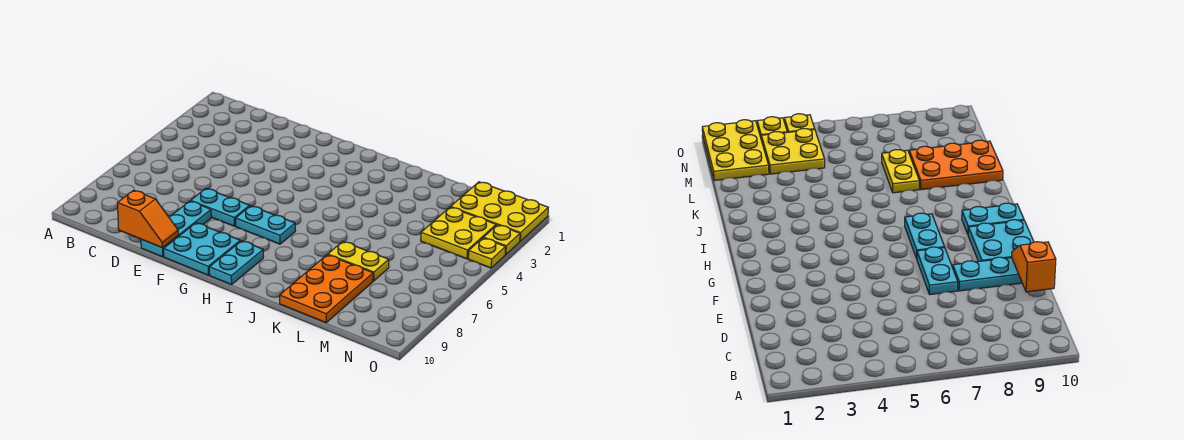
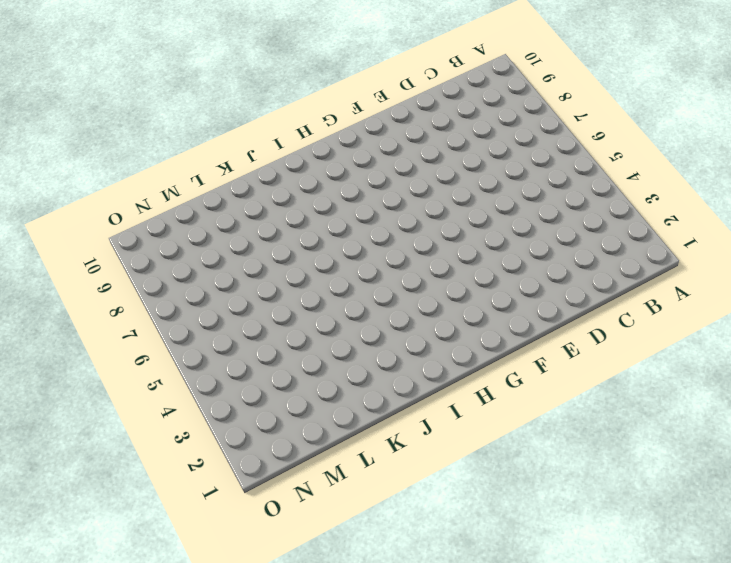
none -> cyan 1x2 plate [191,189,250,226]
none -> cyan 1x3 plate [141,201,211,257]
none -> cyan 2x2 plate [164,223,240,275]

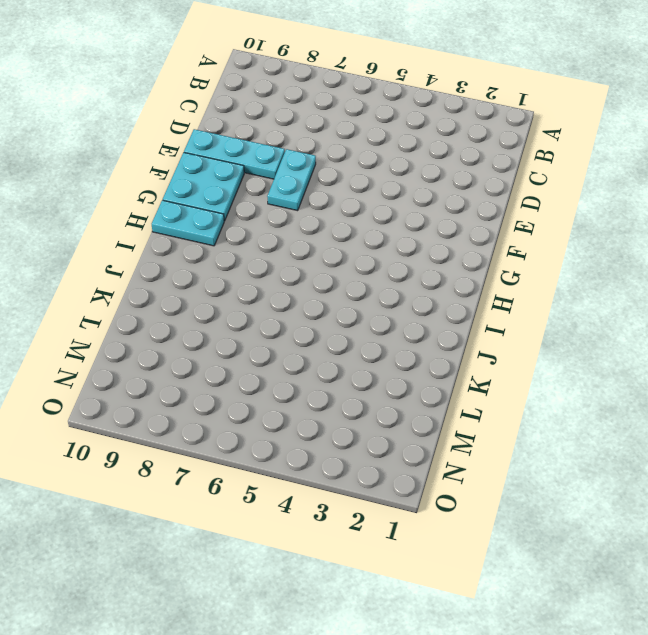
none -> cyan 1x2 plate [235,206,295,244]
none -> yellow 1x2 plate [328,242,389,281]
none -> orange 2x3 plate [280,255,373,323]

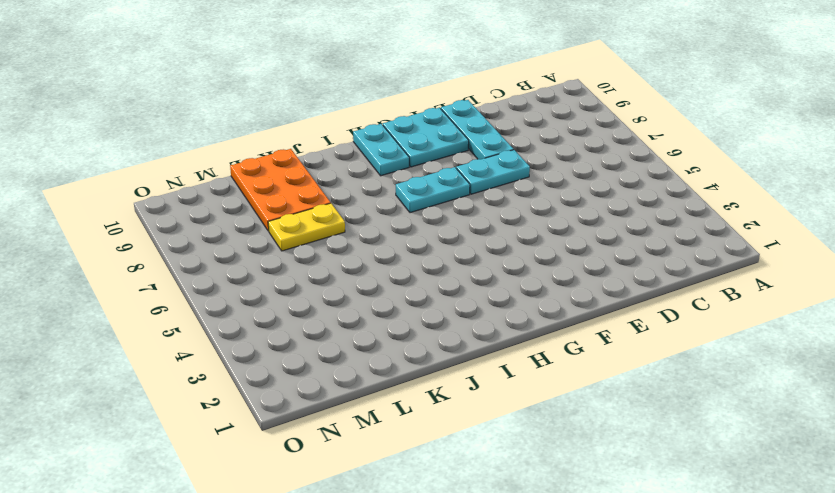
none -> yellow 2x3 plate [451,182,548,241]
none -> yellow 2x2 plate [421,207,496,259]
none -> yellow 1x1 plate [483,225,520,255]

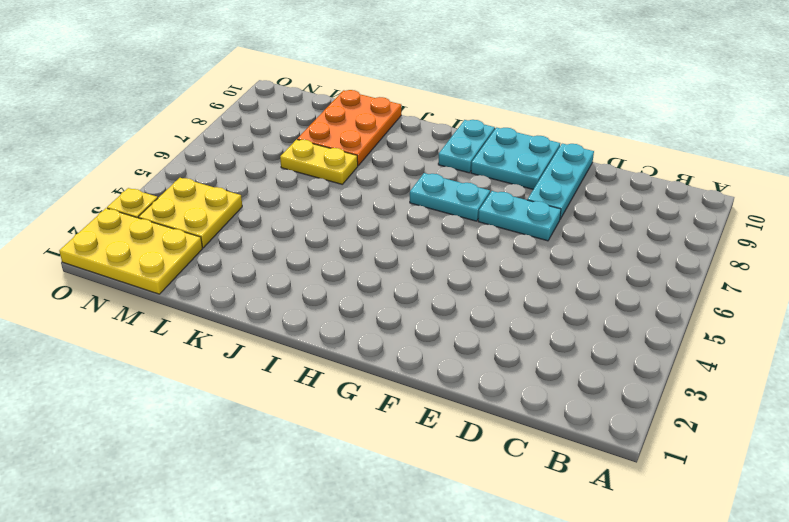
none -> yellow 1x1 plate [468,238,506,268]
none -> orange 1x2 slope [117,190,178,248]

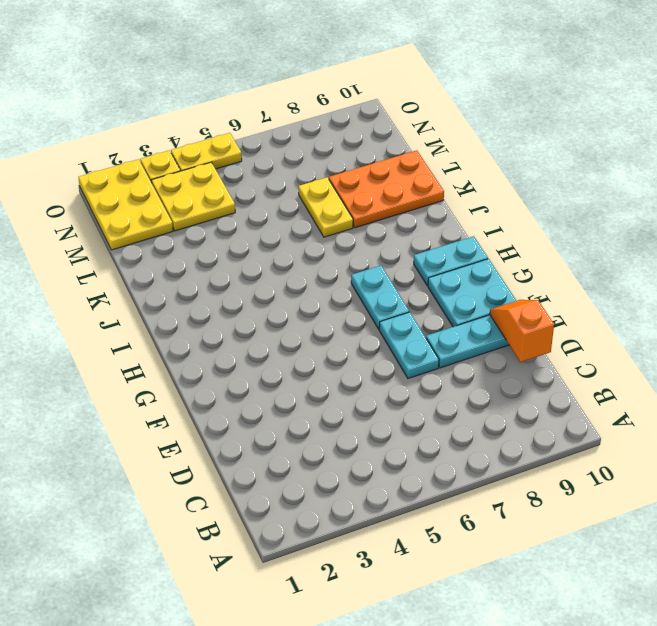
yellow 1x2 plate [171,133,242,171] -> yellow 1x1 plate [468,238,506,268]

